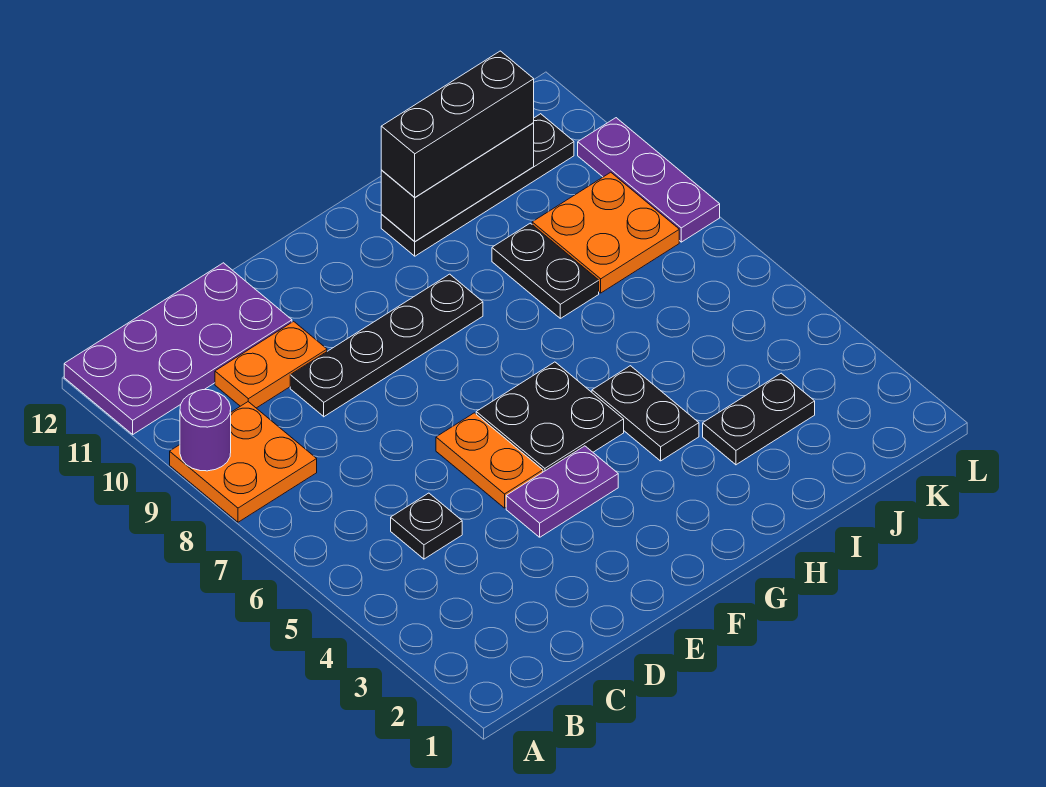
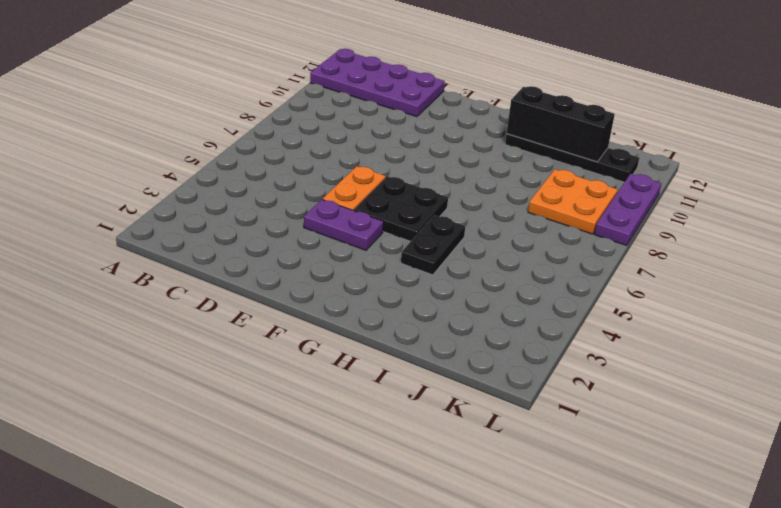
none -> orange 2x2 plate [170,402,317,522]
none -> black 1x1 plate [391,493,462,559]
none -> orange 1x2 plate [215,321,327,408]

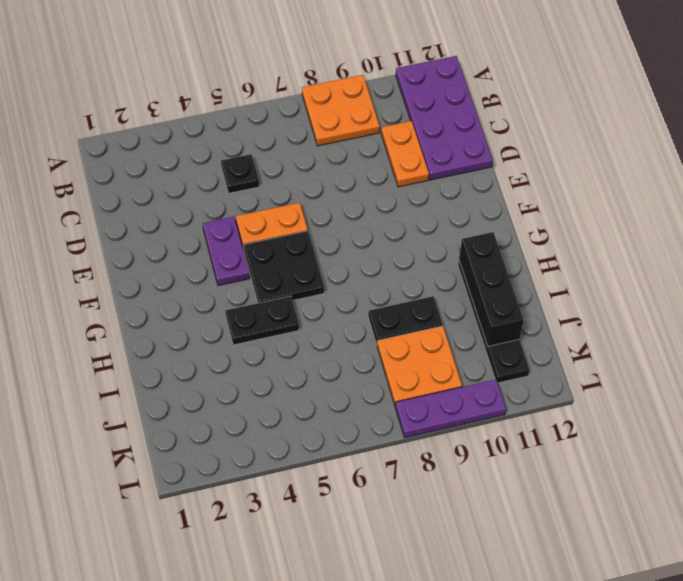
none -> black 1x4 plate [290,274,483,417]
none -> black 1x2 plate [703,373,815,465]
none -> purple 1x1 round brick [180,390,231,471]

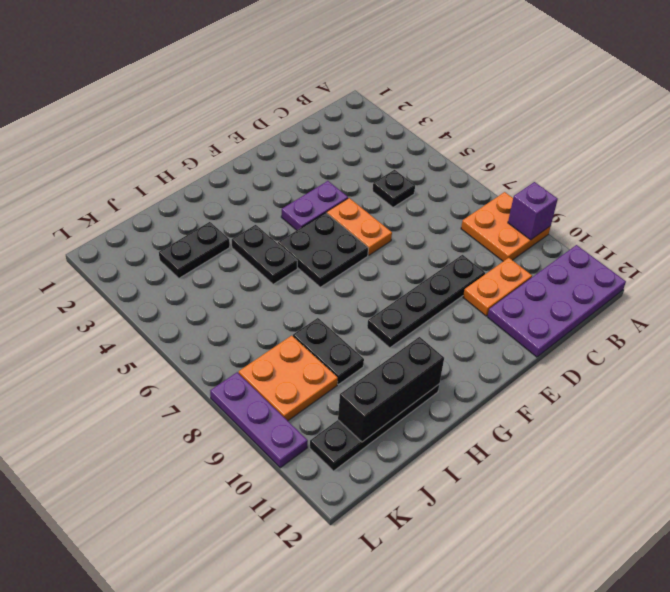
purple 1x1 brick [508,182,558,240] -> purple 1x1 round brick [180,390,231,471]
none -> black 1x3 brick [381,51,534,197]

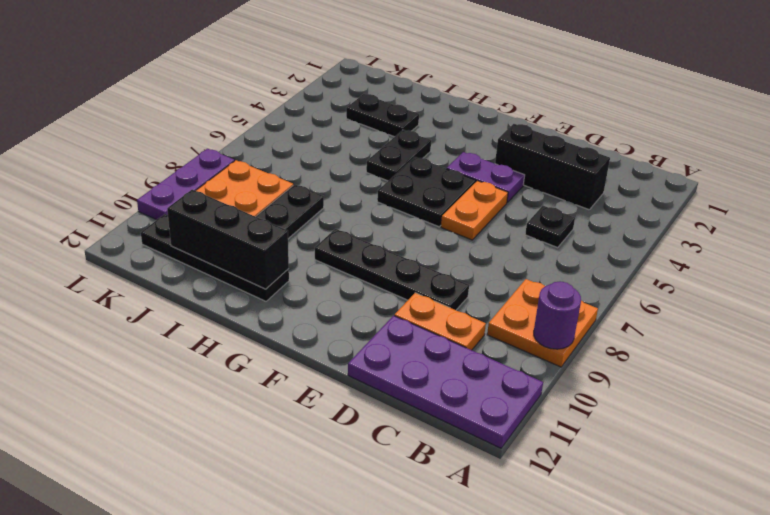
black 1x3 brick [495,124,610,210] -> black 1x3 brick moved to [381,51,534,197]

